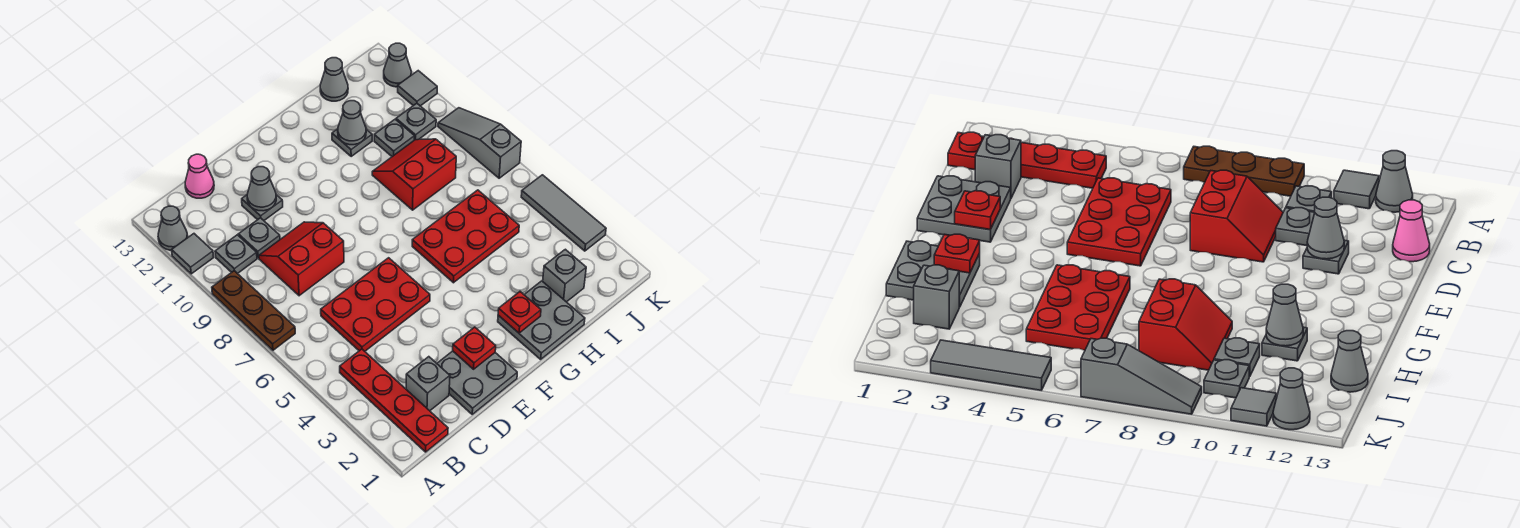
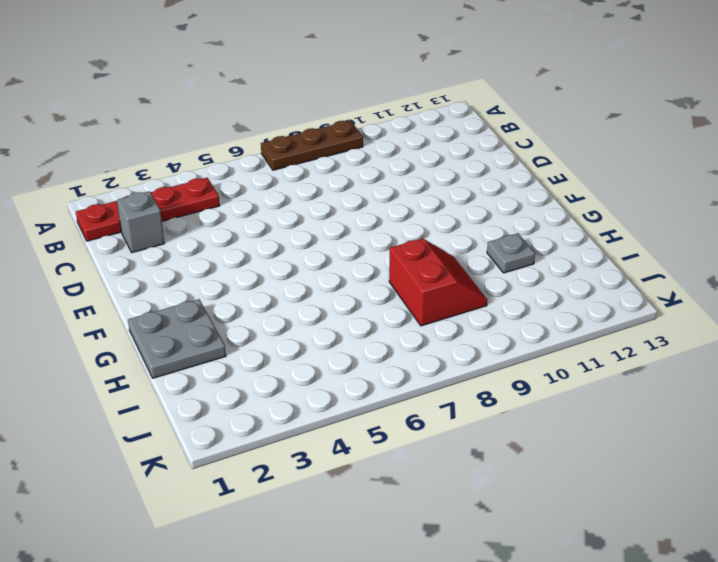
none -> grey 1x1 tile [172,234,214,274]
none -> grey 1x1 cone [158,206,188,250]
none -> grey 1x1 plate [215,235,257,274]

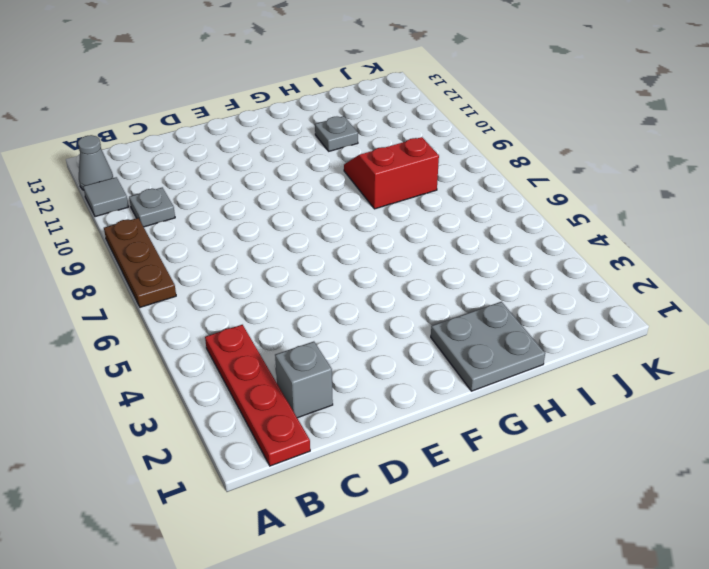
none -> red 2x3 plate [321,258,430,351]
none -> red 2x2 slope [259,222,344,296]
none -> grey 1x1 plate [238,218,280,258]

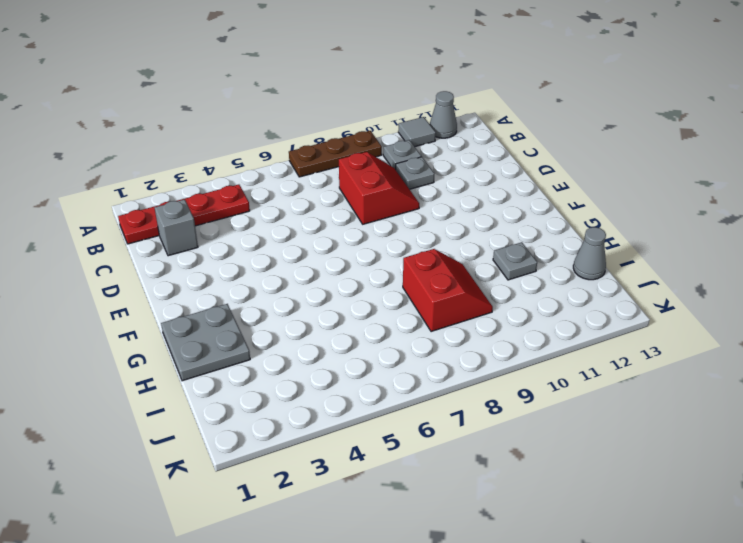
none -> red 2x3 plate [321,258,430,351]
none -> pink 1x1 cone [185,154,214,198]
none -> grey 2x2 plate [437,351,517,414]

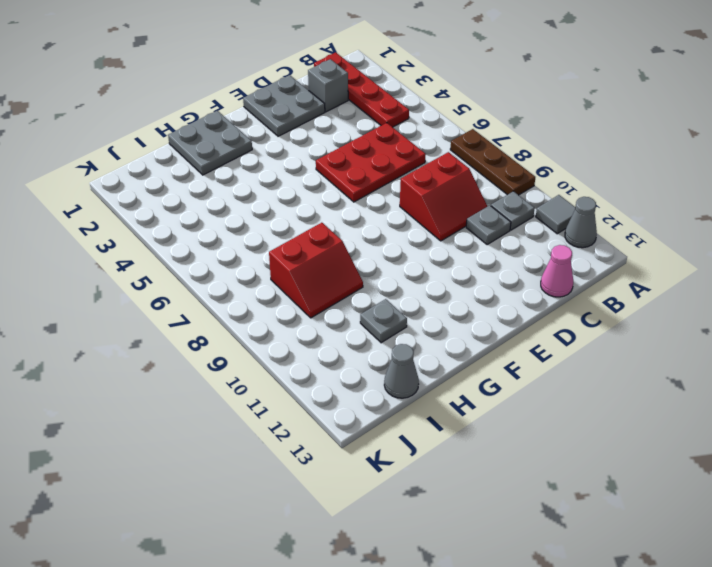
none -> grey 1x1 plate [242,195,283,220]
none -> red 2x3 plate [412,190,519,283]
none -> grey 1x1 brick [543,249,586,302]

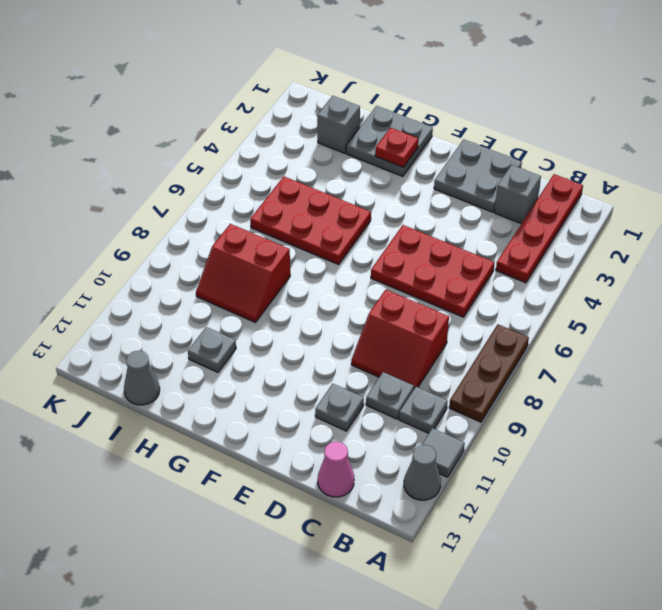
none -> grey 1x1 plate [374,119,414,157]
none -> grey 1x1 plate [396,103,436,140]
none -> grey 1x3 tile [521,175,606,251]

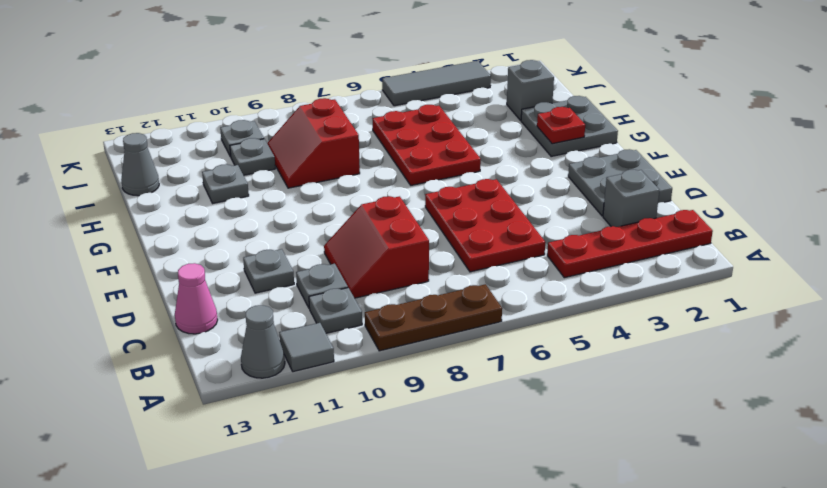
none -> grey 1x3 slope [438,108,521,178]
none -> grey 1x1 tile [398,71,437,106]
none -> grey 1x1 cone [384,43,411,87]

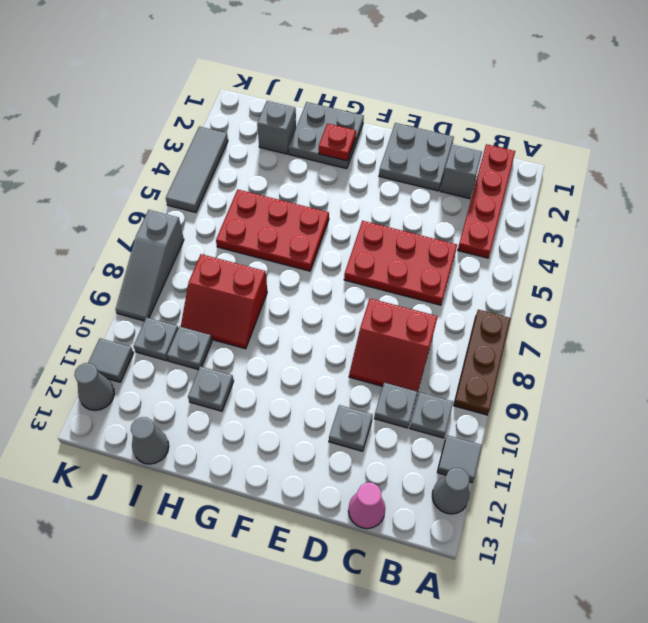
none -> grey 1x1 cone [247,167,276,211]
none -> red 1x1 plate [453,327,496,369]
none -> grey 1x1 cone [338,101,366,145]

